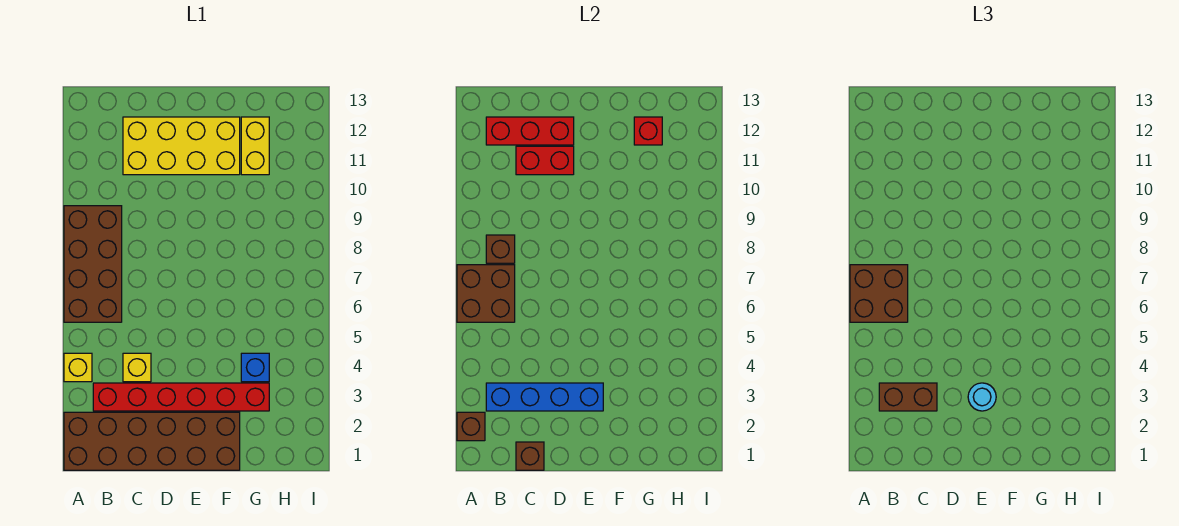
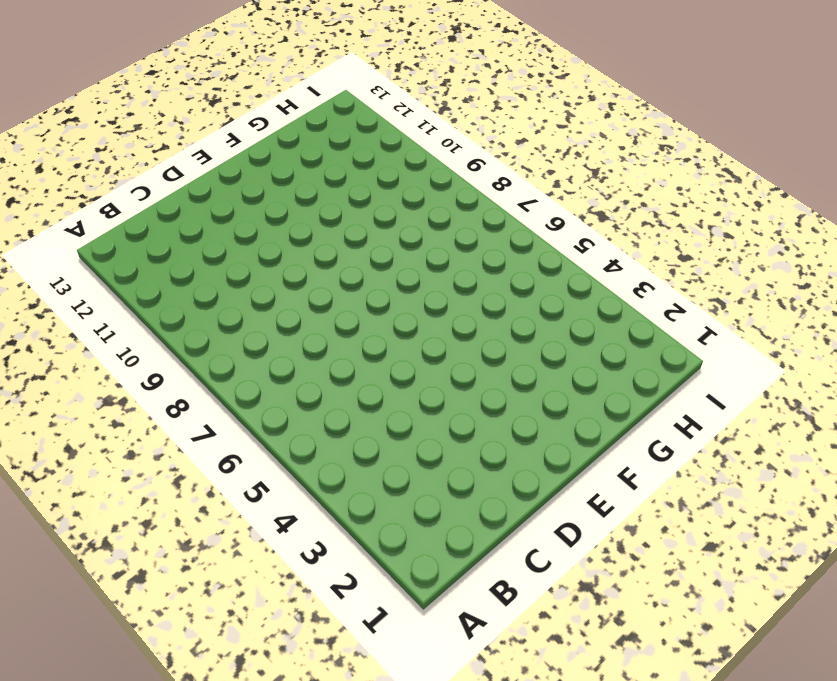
none -> brown 2x6 brick [64,412,240,470]
none -> yellow 1x1 brick [64,353,92,382]
none -> brown 2x4 brick [64,206,122,322]

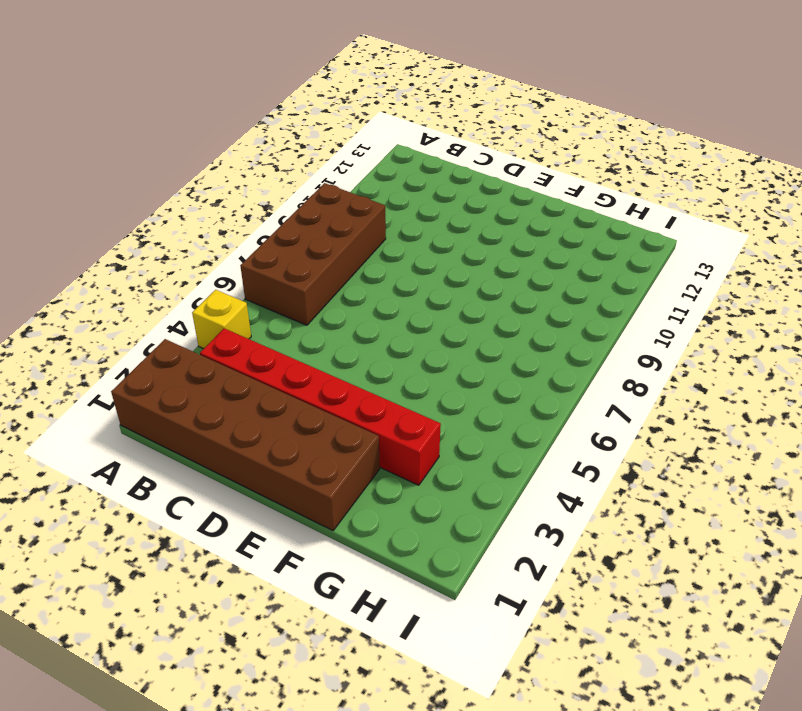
none -> yellow 1x1 brick [123,353,151,382]
none -> yellow 2x4 brick [123,117,240,175]
none -> blue 1x1 brick [241,353,269,382]

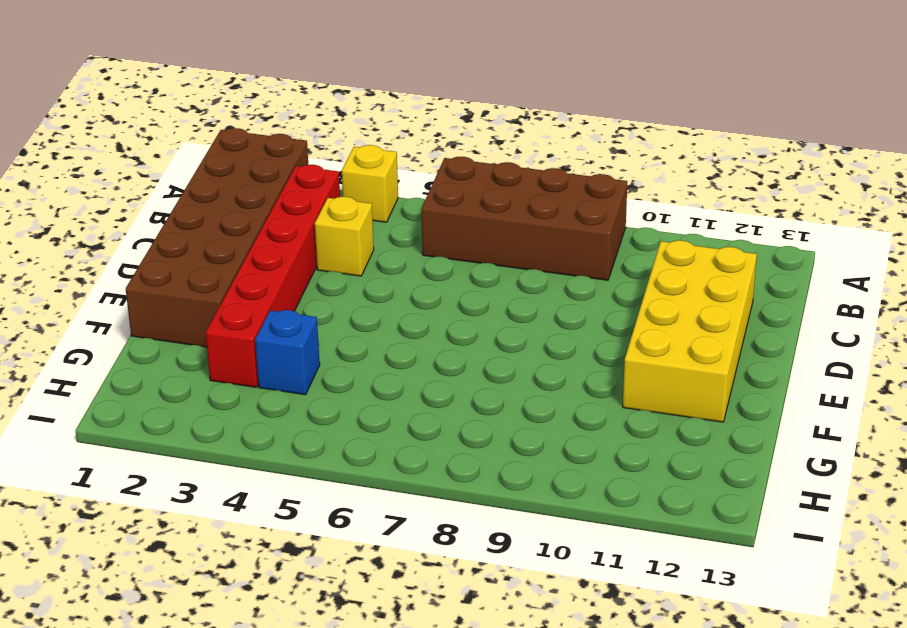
none -> yellow 1x2 brick [241,117,269,175]
none -> brown 1x1 brick [457,412,485,441]
none -> brown 2x2 brick [457,265,515,322]

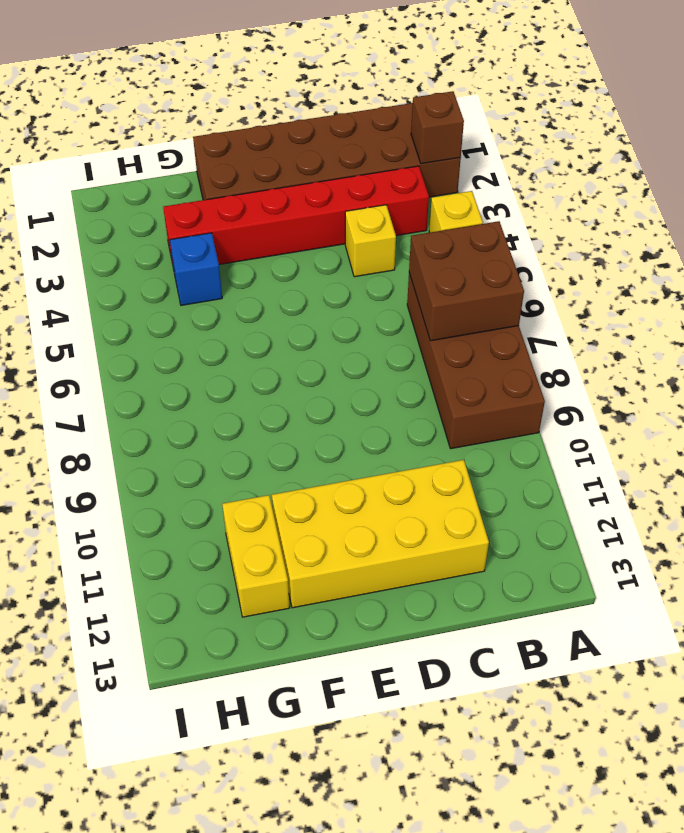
none -> blue 1x4 brick [486,383,603,411]
none -> brown 1x1 brick [486,235,515,263]
none -> red 1x3 brick [486,117,574,145]

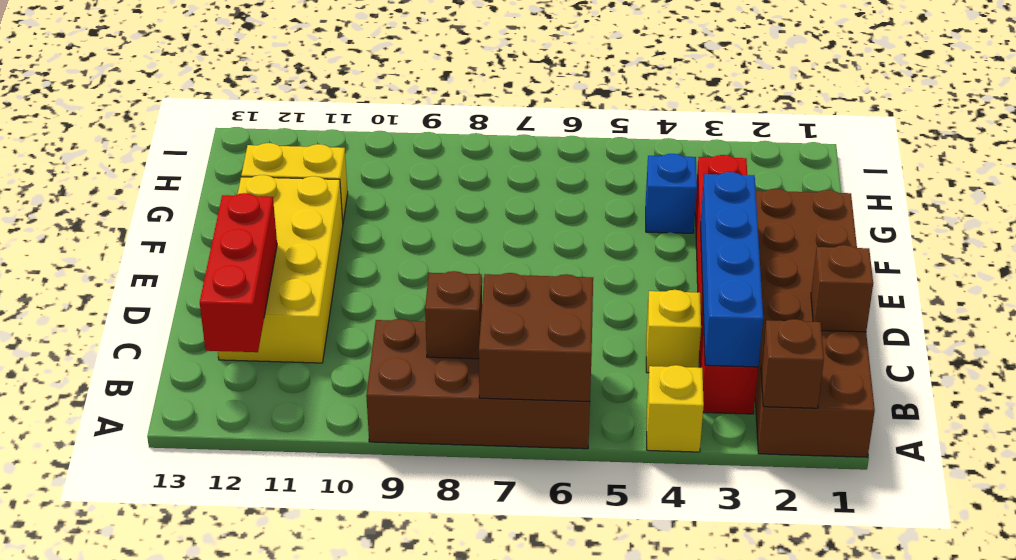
none -> red 1x2 brick [516,146,574,175]
none -> red 1x1 brick [634,117,662,145]
none -> brown 2x2 brick [850,265,908,322]

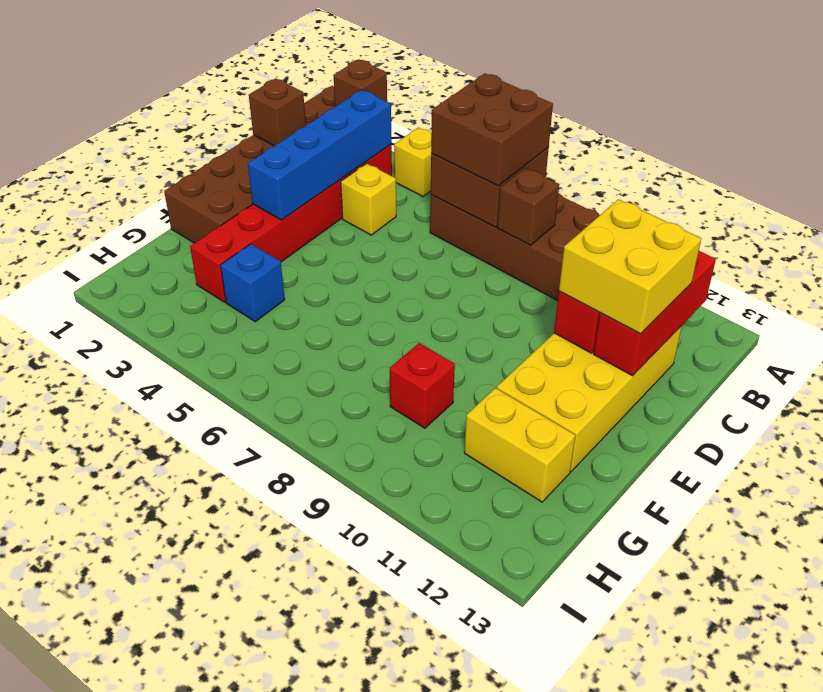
yellow 2x2 brick [559,199,701,334] -> none
red 1x1 brick [390,343,455,428] -> red 1x1 brick moved to [634,117,662,145]
none -> brown 1x2 brick [879,383,937,411]
none -> cyan 1x1 round brick [968,383,996,411]

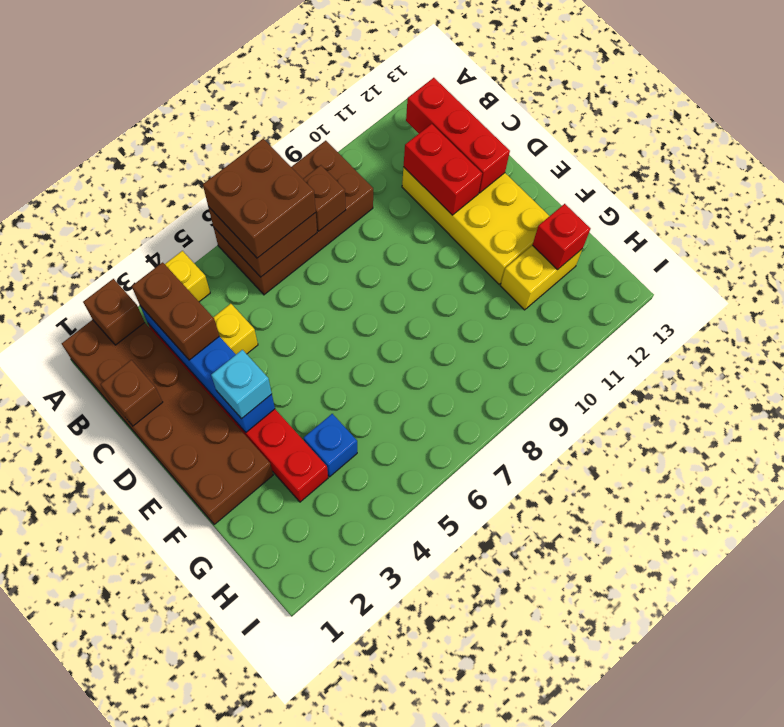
cyan 1x1 brick [211,350,272,419] -> cyan 1x1 round brick [968,383,996,411]

